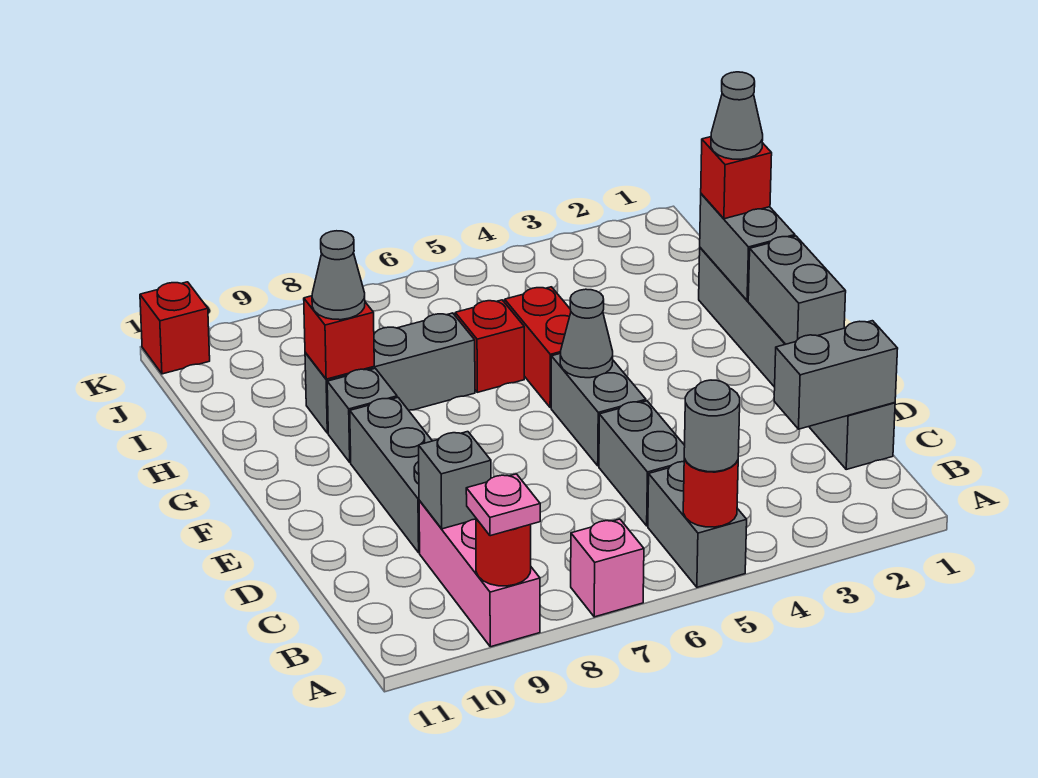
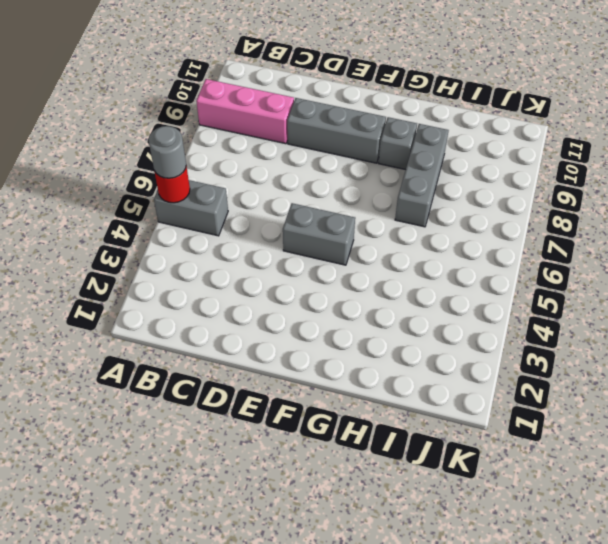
none -> pink 1x1 brick [571,519,644,617]
none -> grey 1x6 brick [699,248,895,469]
none -> grey 1x2 brick [599,401,685,526]

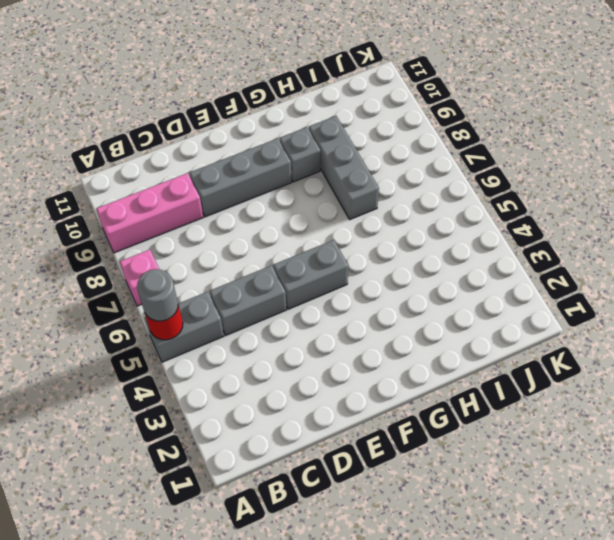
none -> grey 1x6 brick [699,248,895,469]
none -> red 1x2 brick [505,287,571,408]
none -> red 1x1 brick [455,300,524,392]

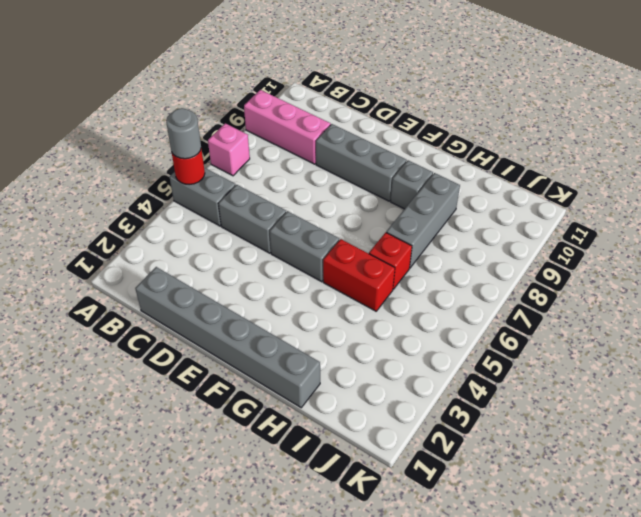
none -> red 1x1 brick [140,282,210,374]
none -> red 1x1 round brick [476,519,531,586]
none -> grey 1x2 brick [774,321,898,429]

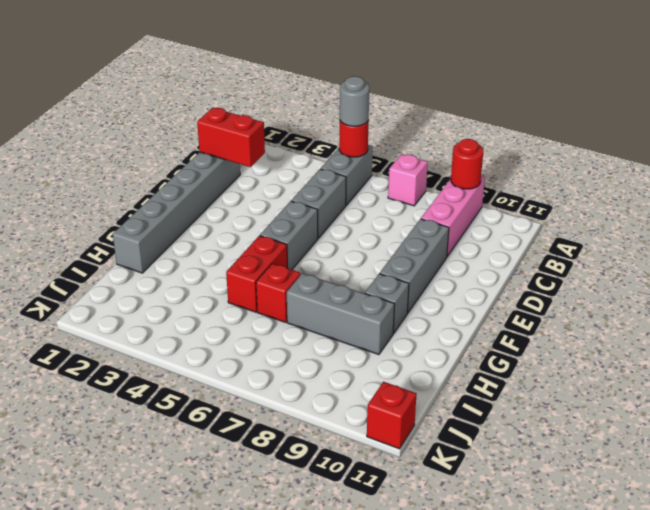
red 1x2 brick [197,108,265,167] -> grey 1x2 brick [774,321,898,429]
none -> grey 1x1 brick [419,432,491,529]
none -> grey 1x2 brick [748,236,846,344]
none -> grey 1x1 cone [560,289,613,378]

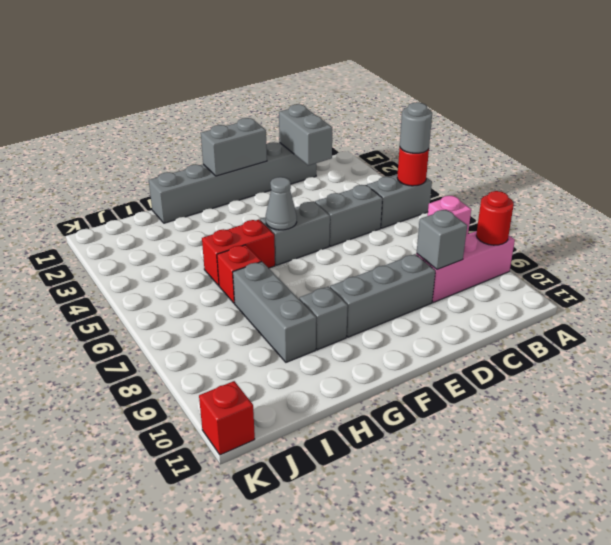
none -> grey 1x2 brick [700,194,795,301]
none -> red 1x1 brick [304,296,374,379]
none -> pink 1x1 plate [466,474,540,536]

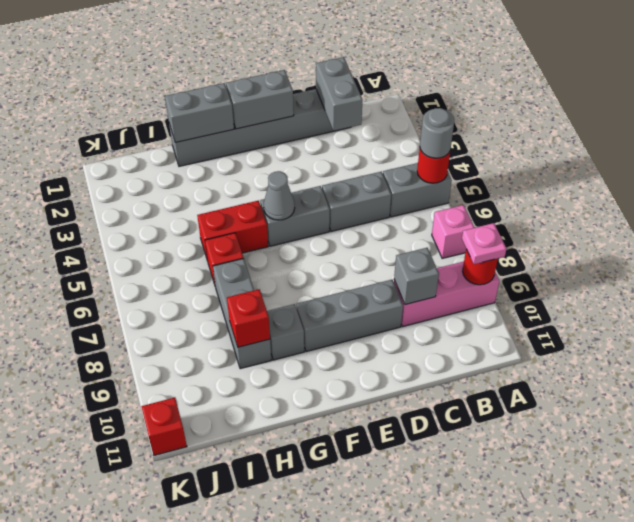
none -> red 1x1 brick [701,137,772,219]
none -> grey 1x1 cone [312,231,365,320]
none -> grey 1x1 cone [711,72,763,159]

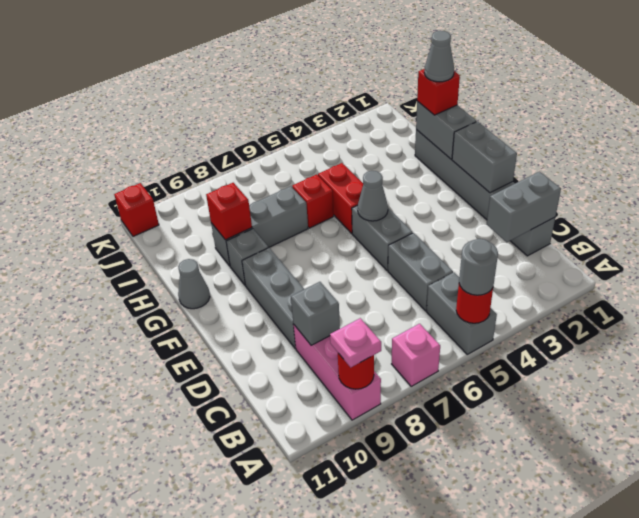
grey 1x1 cone [178,259,210,309] -> grey 1x1 cone moved to [312,231,365,320]

